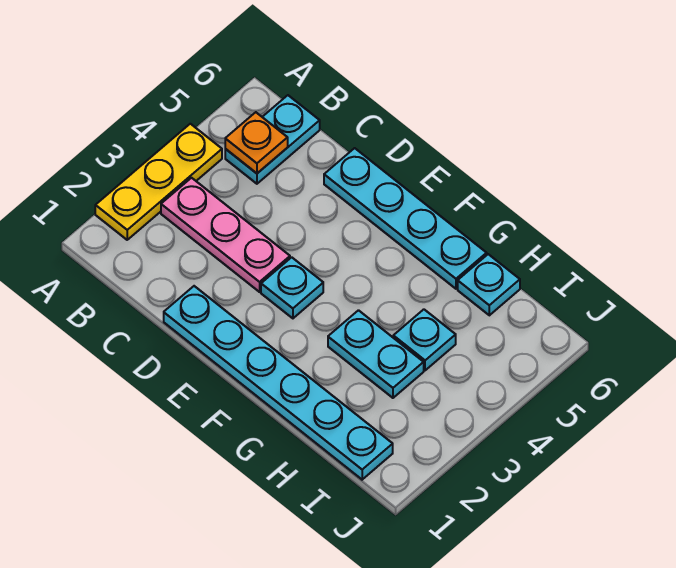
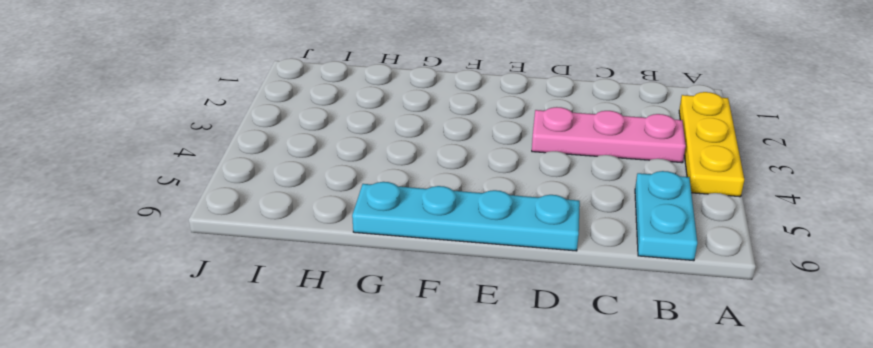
none -> cyan 1x6 plate [164,286,393,480]
none -> cyan 1x1 plate [261,257,323,318]

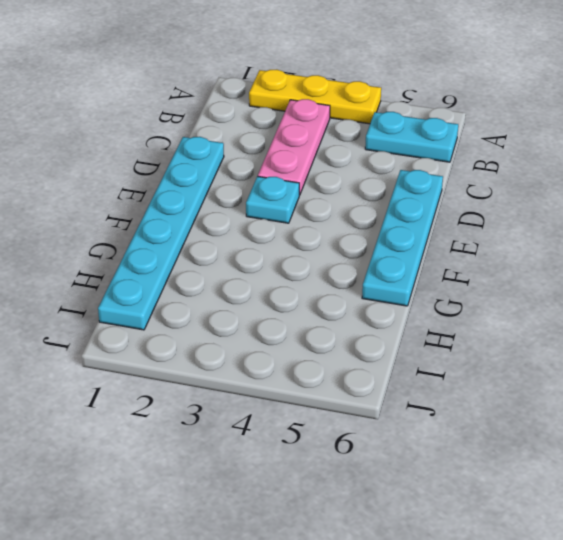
none -> cyan 1x2 plate [328,310,424,398]
none -> cyan 1x1 plate [393,309,456,370]

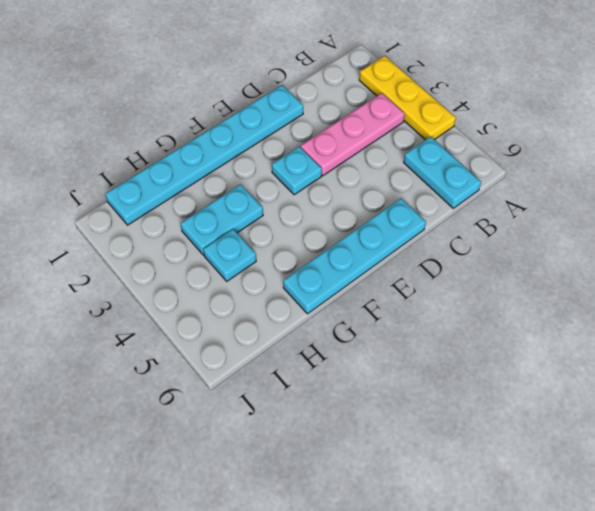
none -> cyan 1x1 plate [458,254,520,315]
none -> orange 1x1 plate [225,112,288,173]

